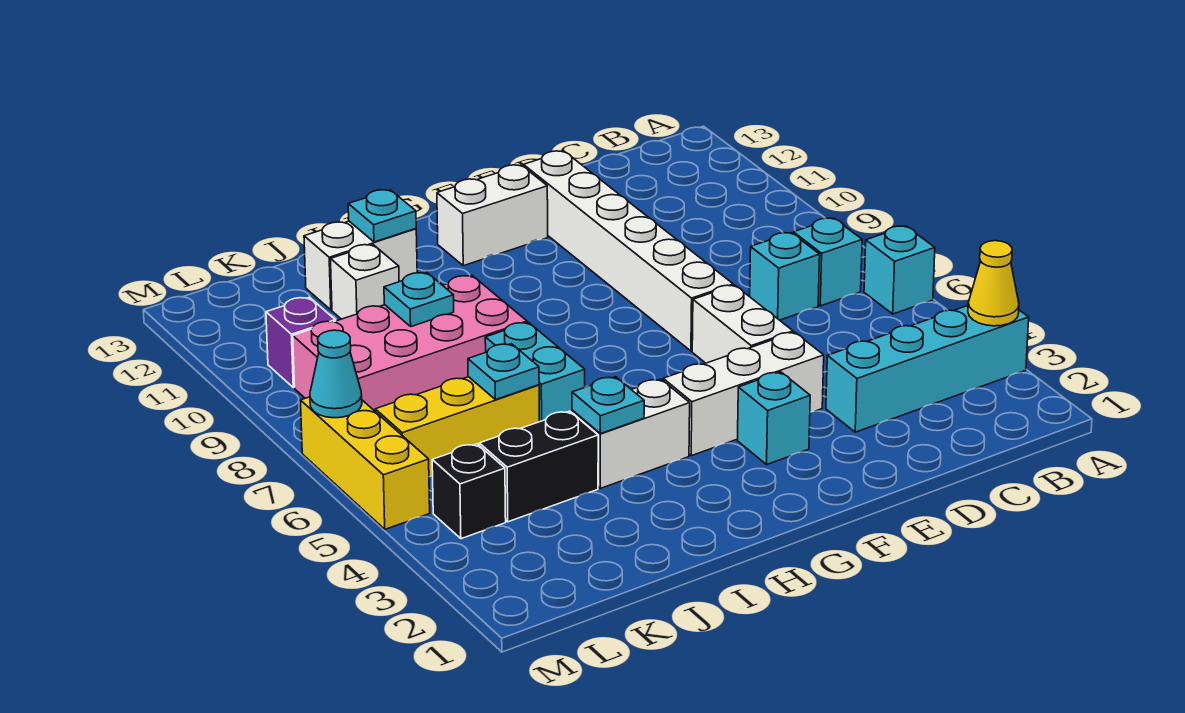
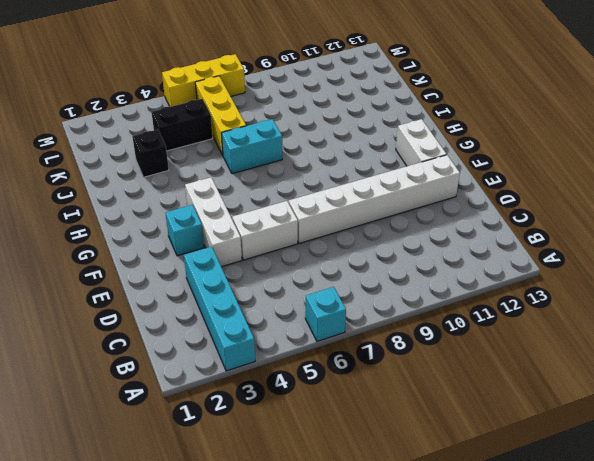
black 1x1 brick [132,129,169,177] -> black 1x1 brick moved to [432,444,506,539]
black 1x2 brick [152,99,213,151] -> black 1x2 brick turned to [479,411,598,522]
none -> cyan 1x1 brick [793,218,862,306]
none -> cyan 1x1 brick [750,233,820,320]
none -> white 1x2 brick [572,379,690,488]

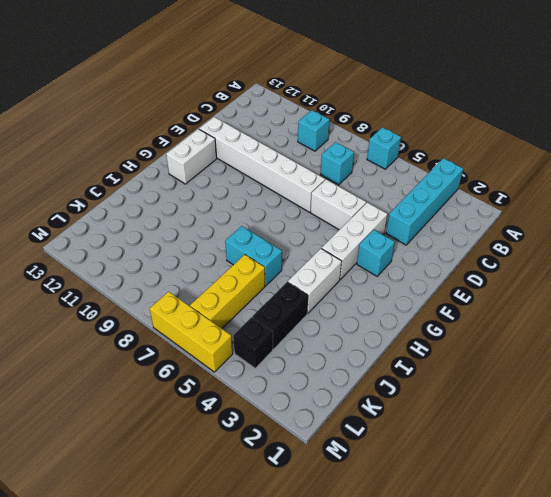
cyan 1x1 brick [298,110,330,151] -> cyan 1x1 brick moved to [793,218,862,306]
none -> pink 2x4 brick [293,276,527,411]
none -> white 1x2 brick [304,221,417,310]
none -> white 1x1 brick [331,245,399,319]

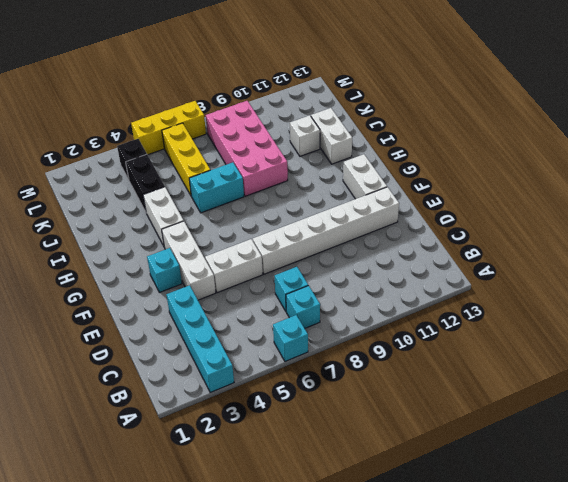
none -> purple 1x1 brick [266,297,335,388]
none -> yellow 1x1 cone [968,241,1019,326]
none -> cyan 1x1 plate [572,377,644,434]

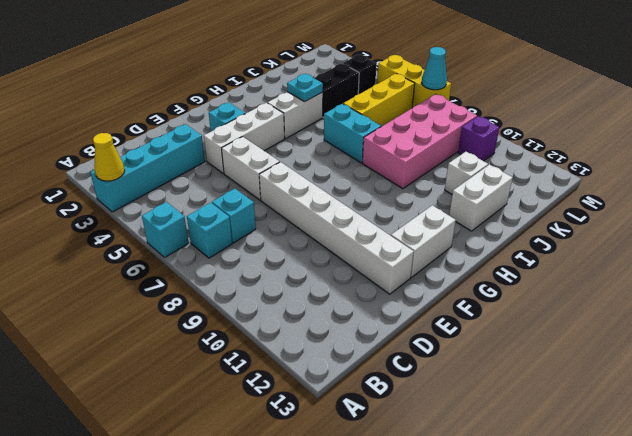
none -> cyan 1x1 plate [348,190,416,242]
none -> cyan 1x1 plate [468,344,539,400]
none -> cyan 1x1 plate [384,273,454,327]

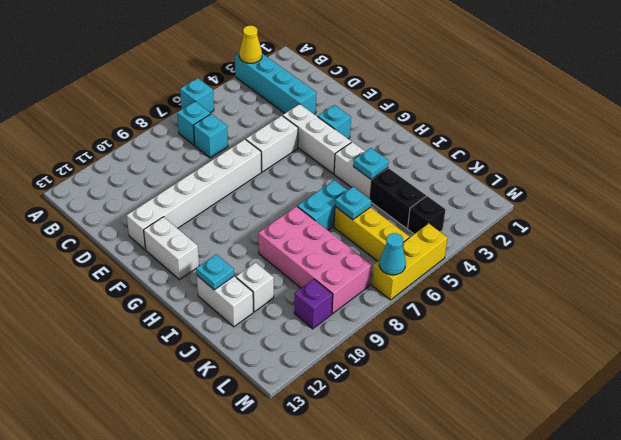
none -> cyan 1x1 plate [384,273,454,327]

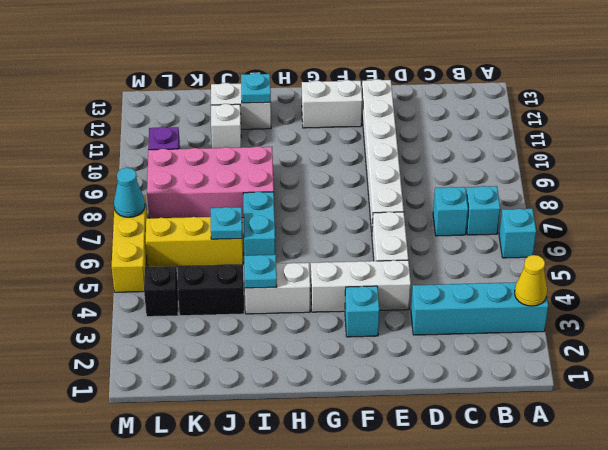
none -> cyan 1x1 plate [384,273,454,327]

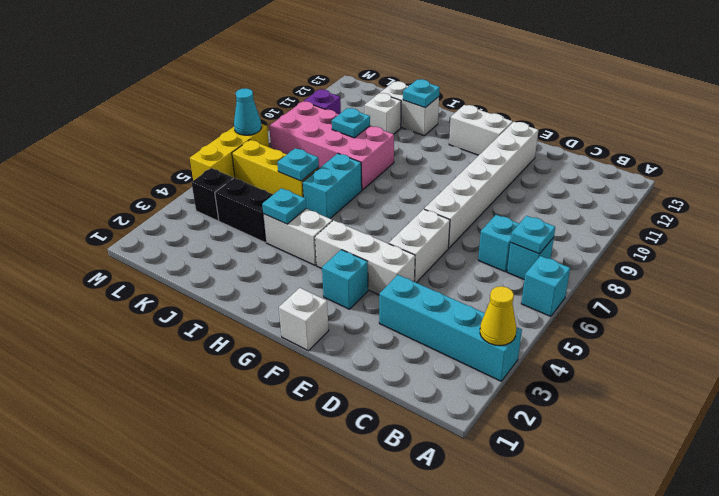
cyan 1x1 plate [511,216,555,254] -> none
white 1x1 brick [279,288,329,351] -> none

